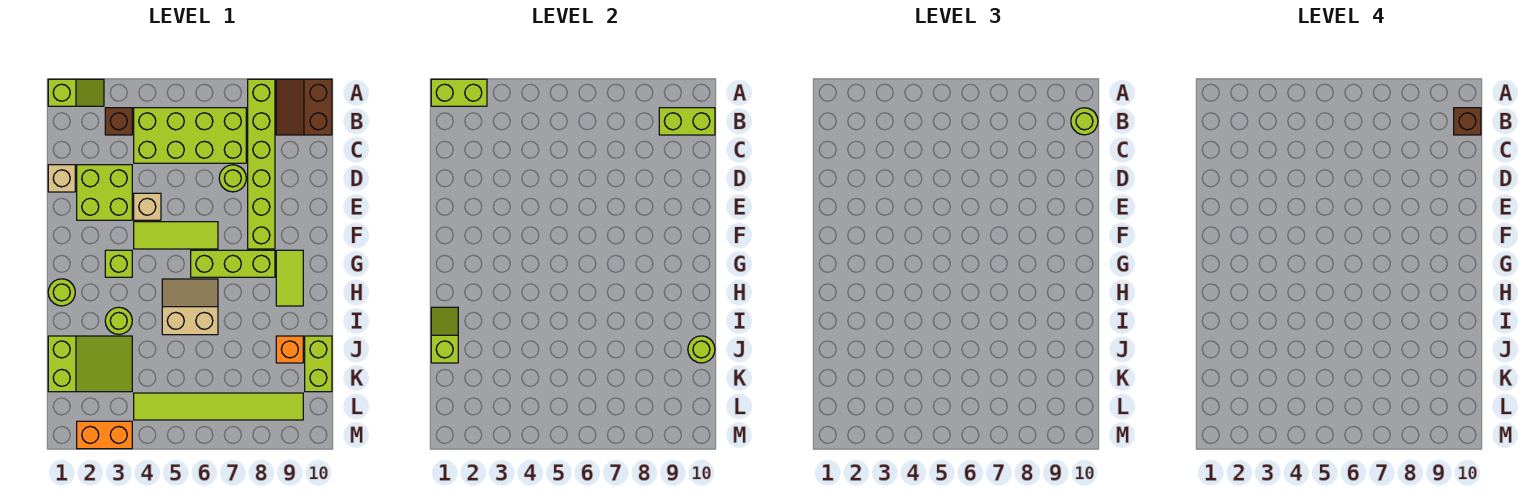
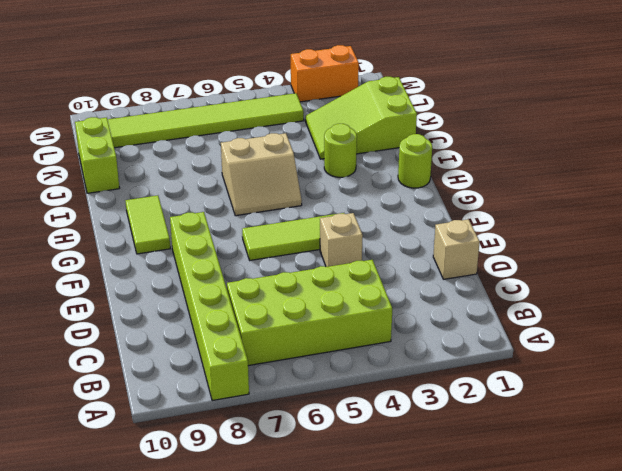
none -> lime 1x2 slope [48,79,104,106]
none -> brown 2x2 slope [276,79,332,135]
none -> brown 1x1 brick [105,108,132,135]

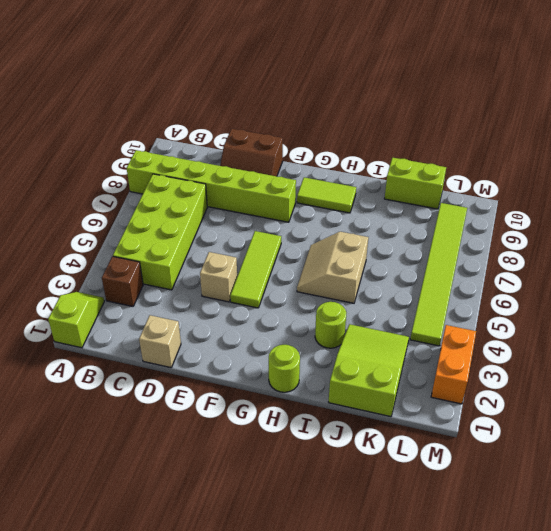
brown 2x2 slope [220,129,283,176] -> brown 2x2 slope moved to [276,79,332,135]
none -> lime 2x2 brick [77,165,132,220]
none -> lime 1x1 round brick [219,165,246,192]
none -> lime 1x1 brick [105,250,132,277]

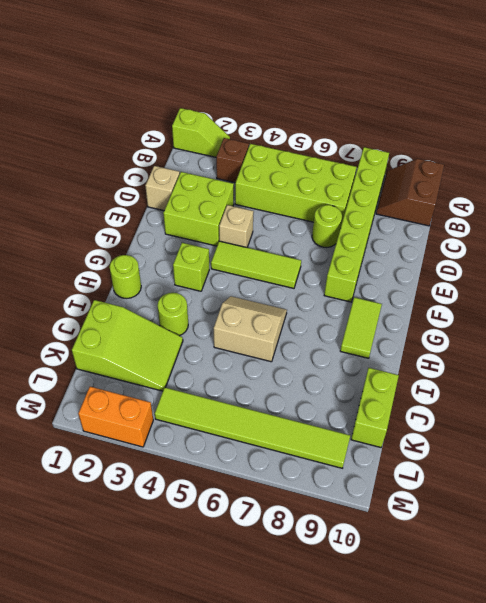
none -> lime 1x3 brick [191,250,275,277]
none -> orange 1x1 brick [276,336,303,363]
none -> lime 1x2 brick [431,79,487,106]

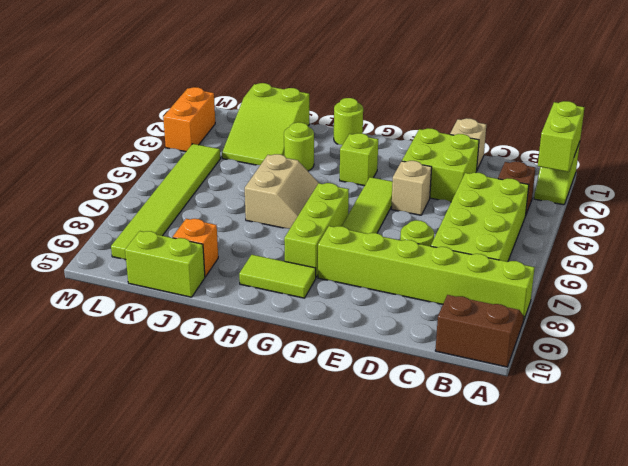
none -> lime 1x2 brick [659,108,715,135]
none -> lime 1x2 slope [431,307,458,363]
none -> lime 1x1 round brick [688,336,715,363]

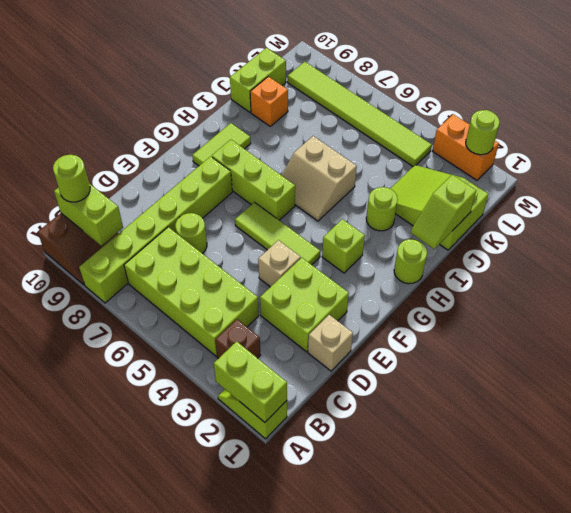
lime 1x1 round brick [466,110,500,155] -> lime 1x1 round brick moved to [688,336,715,363]
none -> brown 1x1 brick [1454,108,1481,135]

